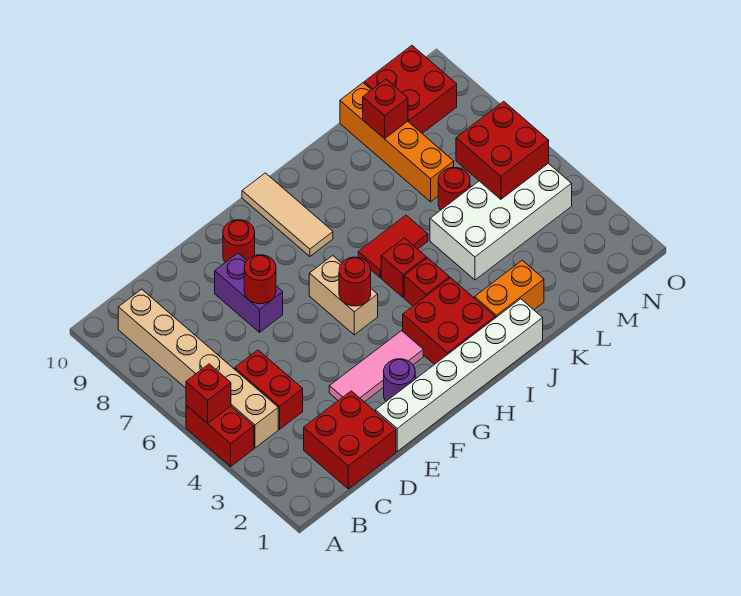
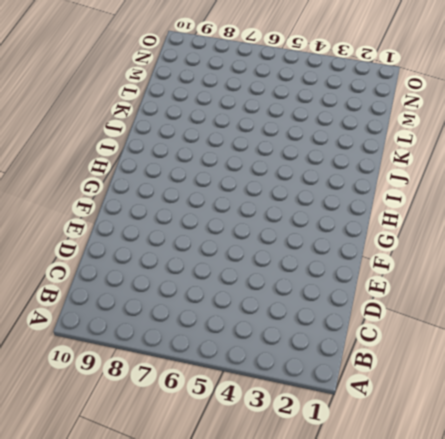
none -> red 1x2 brick [186,405,254,466]
none -> tan 1x6 brick [118,289,278,448]
none -> red 2x2 brick [304,391,396,489]

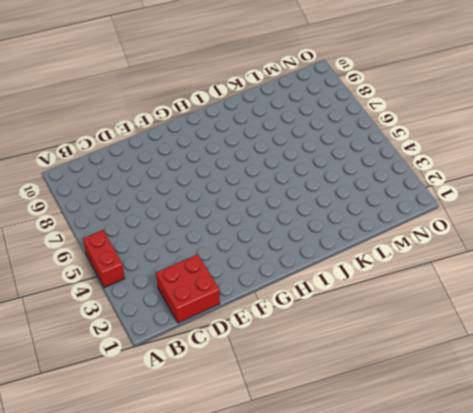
none -> tan 1x6 brick [118,289,278,448]
none -> red 1x2 brick [235,350,303,429]
none -> white 1x6 brick [375,299,543,451]

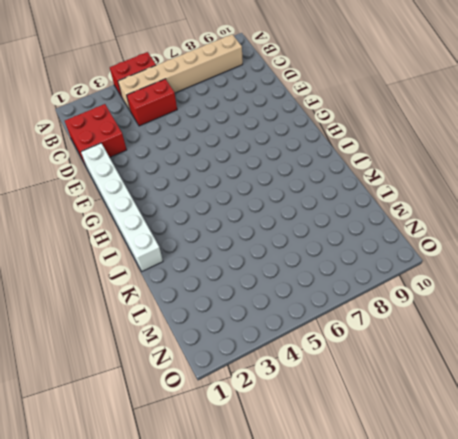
none -> pink 1x3 tile [329,331,423,402]
none -> purple 1x2 brick [215,253,283,332]
none -> purple 1x1 round brick [384,359,415,401]

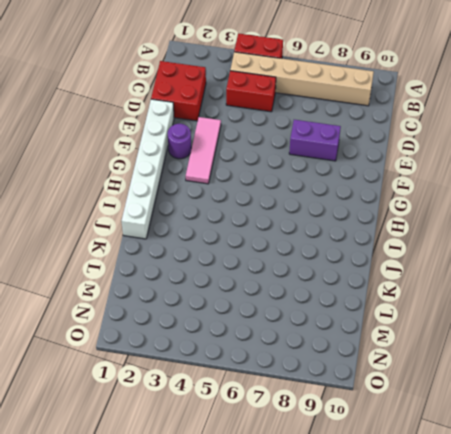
none -> red 1x1 round brick [223,220,255,262]
none -> tan 1x2 brick [309,255,378,335]
none -> red 2x2 brick [403,278,495,365]

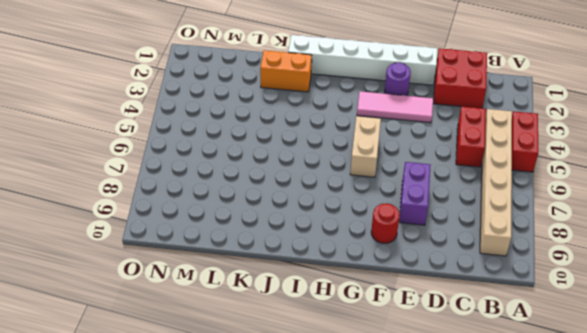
none -> red 2x2 brick [403,278,495,365]
none -> tan 1x3 tile [242,173,333,256]
none -> red 1x1 brick [404,258,449,306]

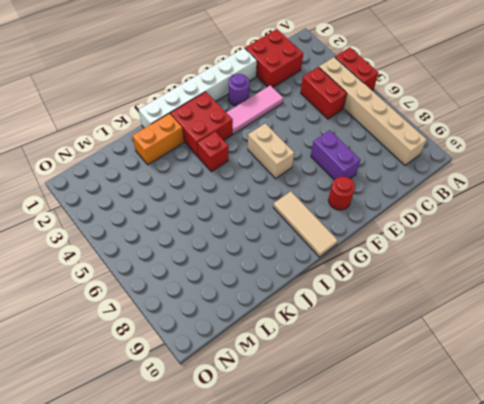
none -> red 1x1 brick [381,238,426,297]
none -> red 1x2 tile [358,215,428,277]
none -> white 2x4 brick [430,163,572,280]

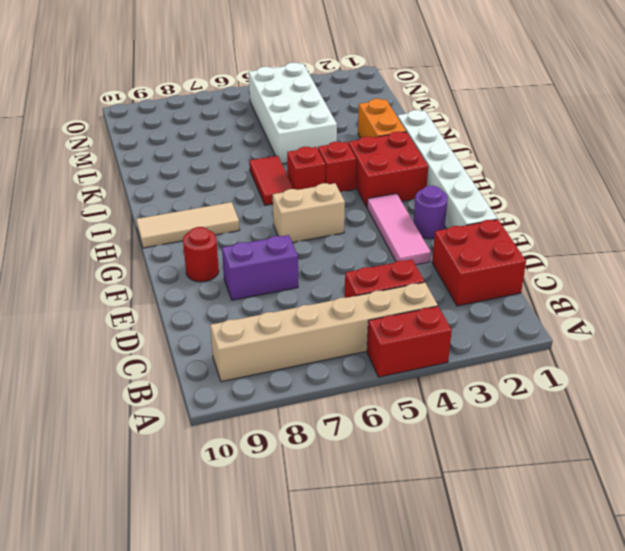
none -> red 1x1 round brick [438,167,470,210]
none -> orange 1x4 brick [340,83,454,202]
none -> red 2x2 brick [364,46,457,133]

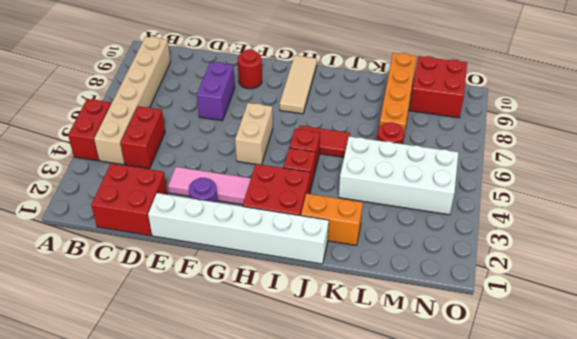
none -> red 1x1 brick [186,364,231,423]
none -> red 1x1 round brick [244,255,276,304]
none -> red 1x1 round brick [339,257,371,306]

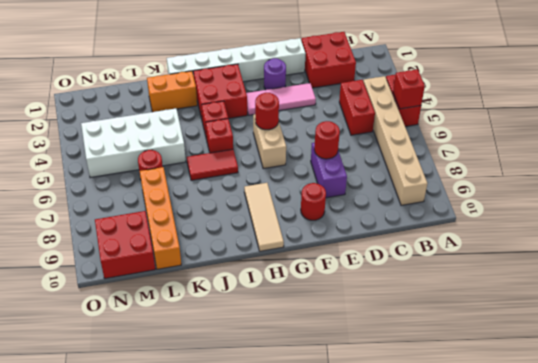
none -> red 1x1 brick [363,79,408,139]
none -> red 2x2 brick [456,101,549,199]

